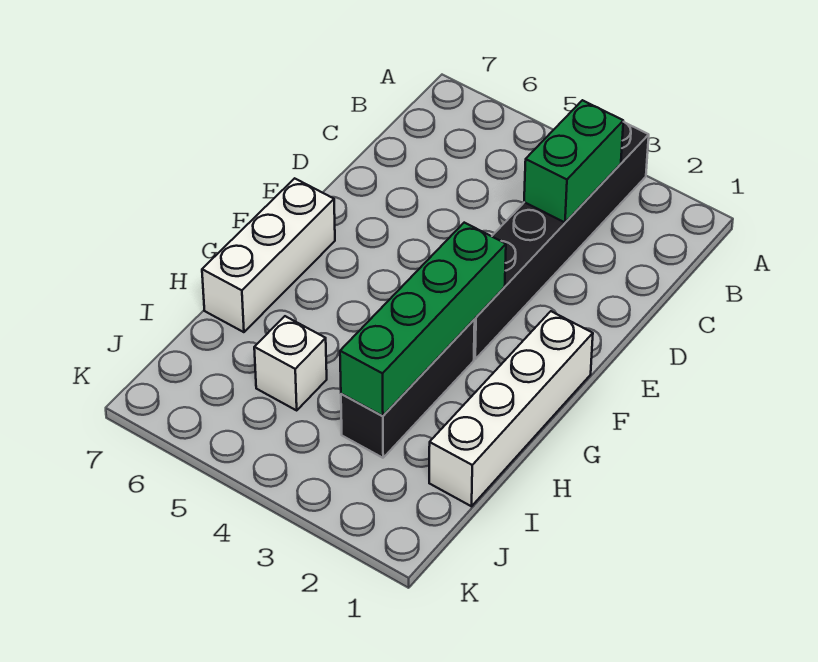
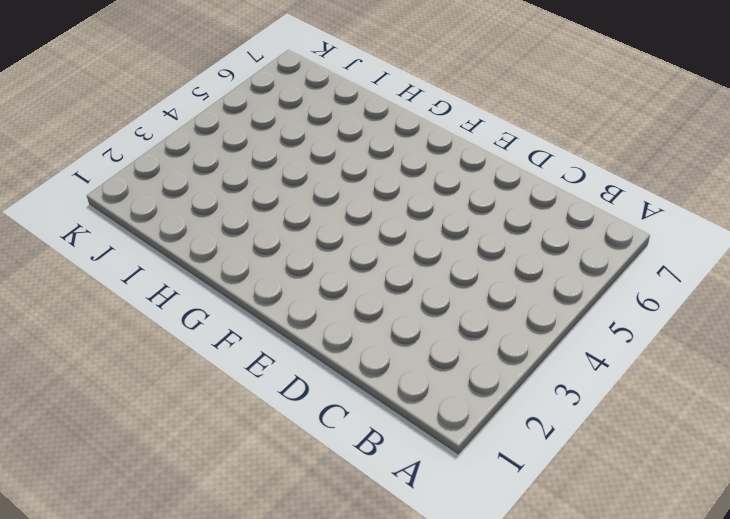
none -> black 1x6 brick [474,122,649,359]
none -> white 1x4 brick [429,311,593,506]

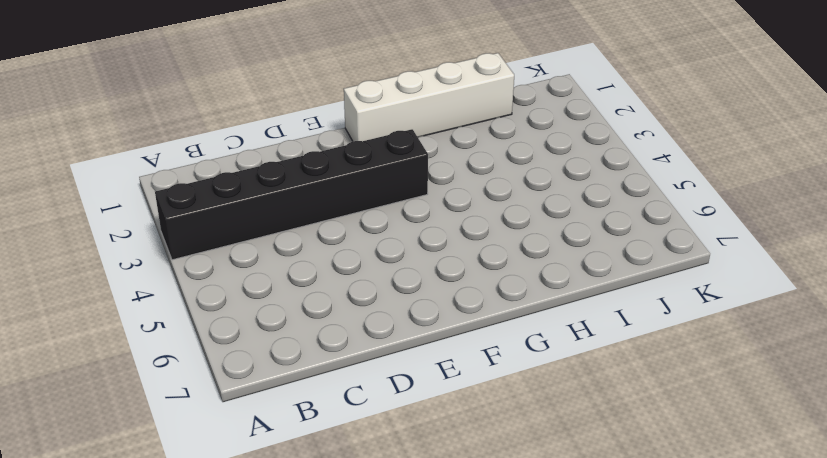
none -> white 1x3 brick [202,178,335,332]
none -> black 1x3 brick [341,319,475,458]

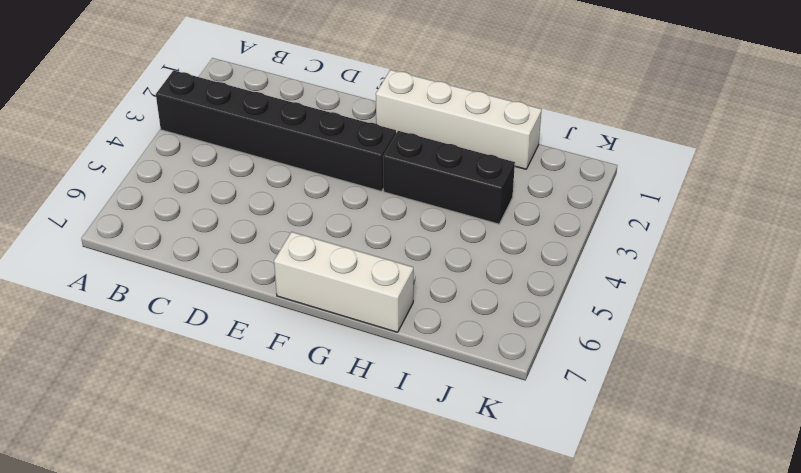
none -> white 1x1 brick [254,316,327,410]
none -> green 1x2 brick [524,100,623,222]

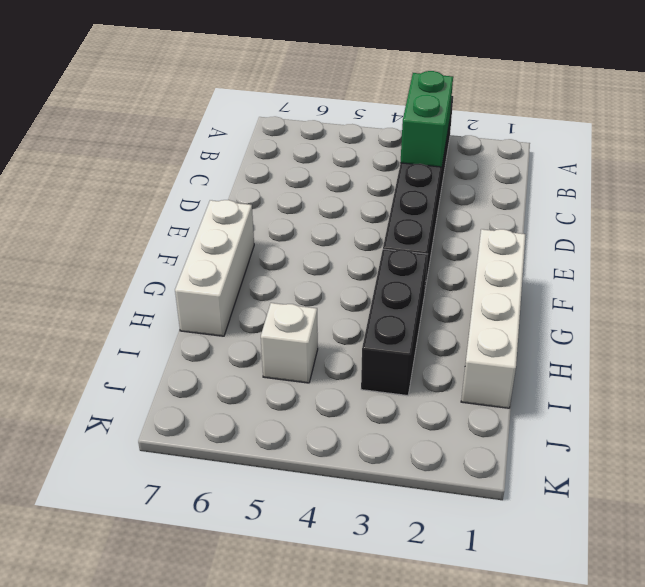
none -> green 1x4 brick [340,223,506,416]

